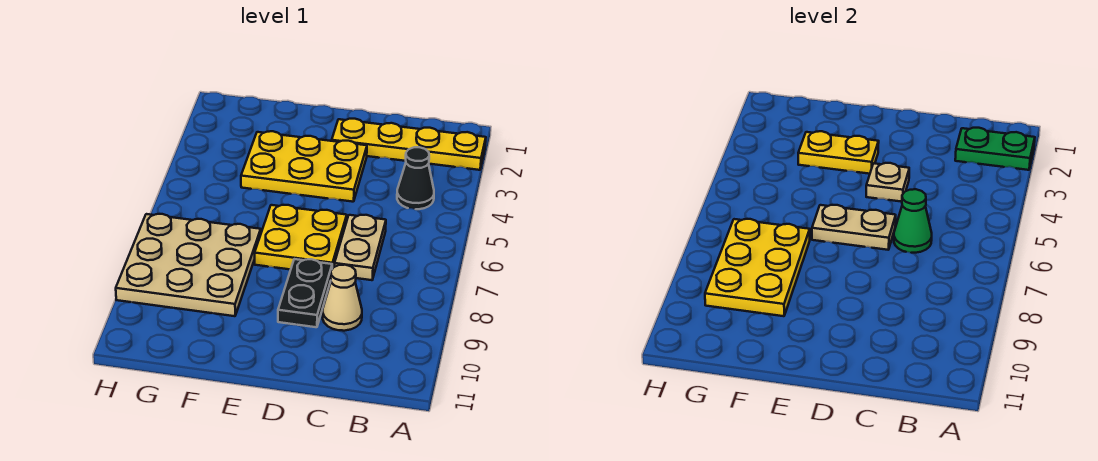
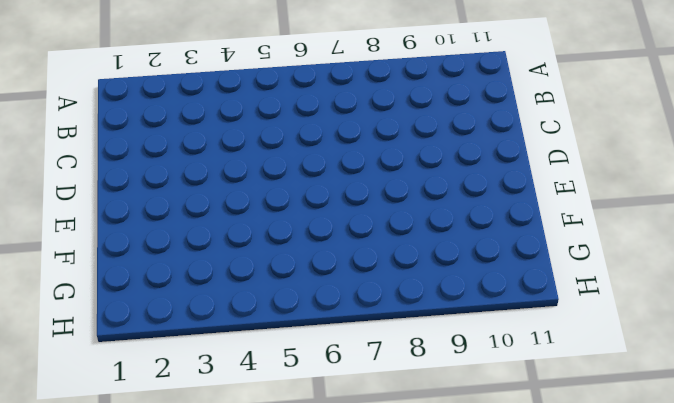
none -> yellow 1x4 plate [332,119,486,170]
none -> black 1x1 cone [397,147,434,209]
none -> tan 1x2 plate [334,215,386,280]

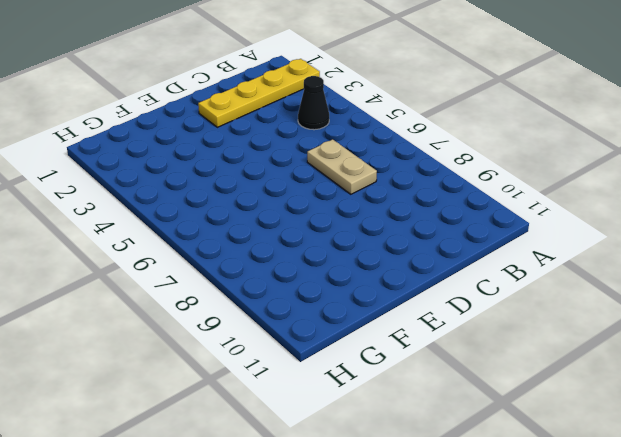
none -> tan 1x1 cone [323,265,362,331]
none -> yellow 2x3 plate [241,131,367,202]
none -> yellow 2x2 plate [255,205,347,270]

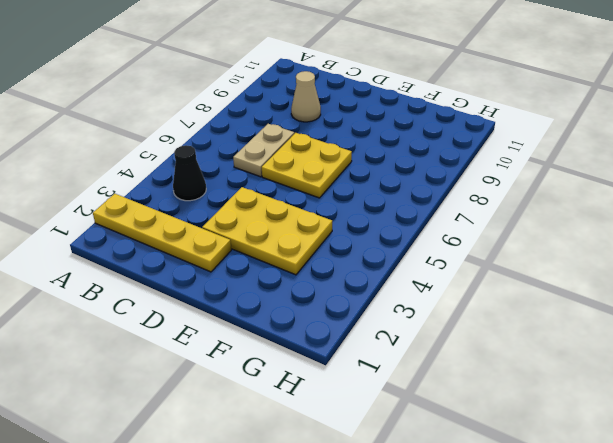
none -> black 1x2 plate [278,259,332,327]
none -> tan 3x3 plate [116,214,261,316]
none -> green 1x2 plate [955,128,1035,170]

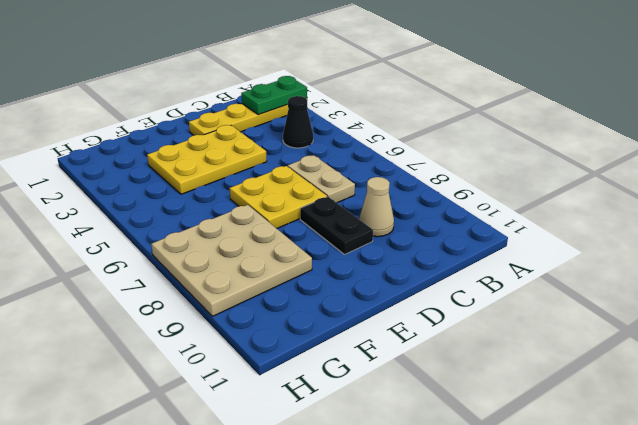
none -> green 1x1 cone [894,189,932,253]
none -> tan 1x1 plate [866,163,909,202]
none -> tan 1x2 plate [812,205,896,250]

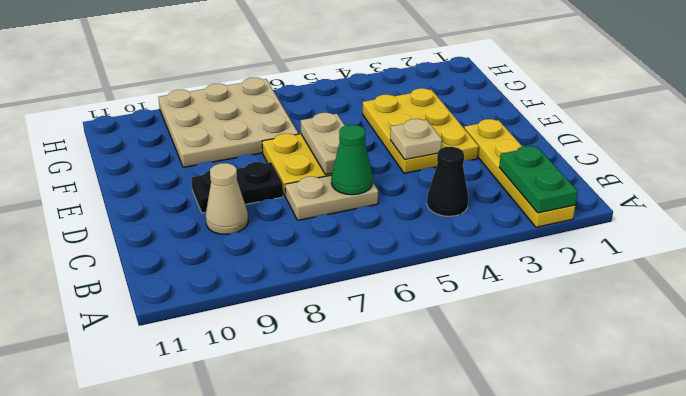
none -> yellow 1x2 plate [798,131,879,174]
none -> yellow 2x3 plate [705,219,810,316]

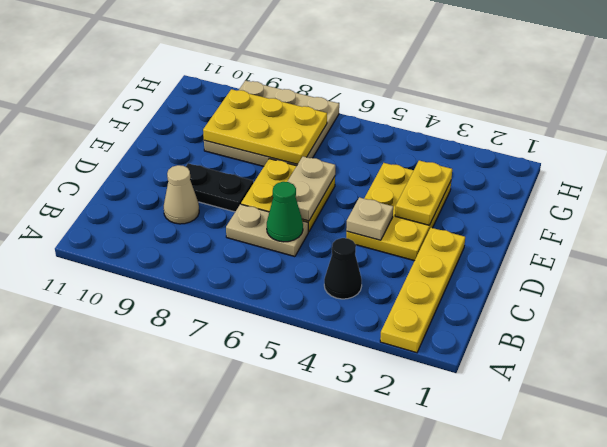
none -> green 1x2 plate [955,128,1035,170]

